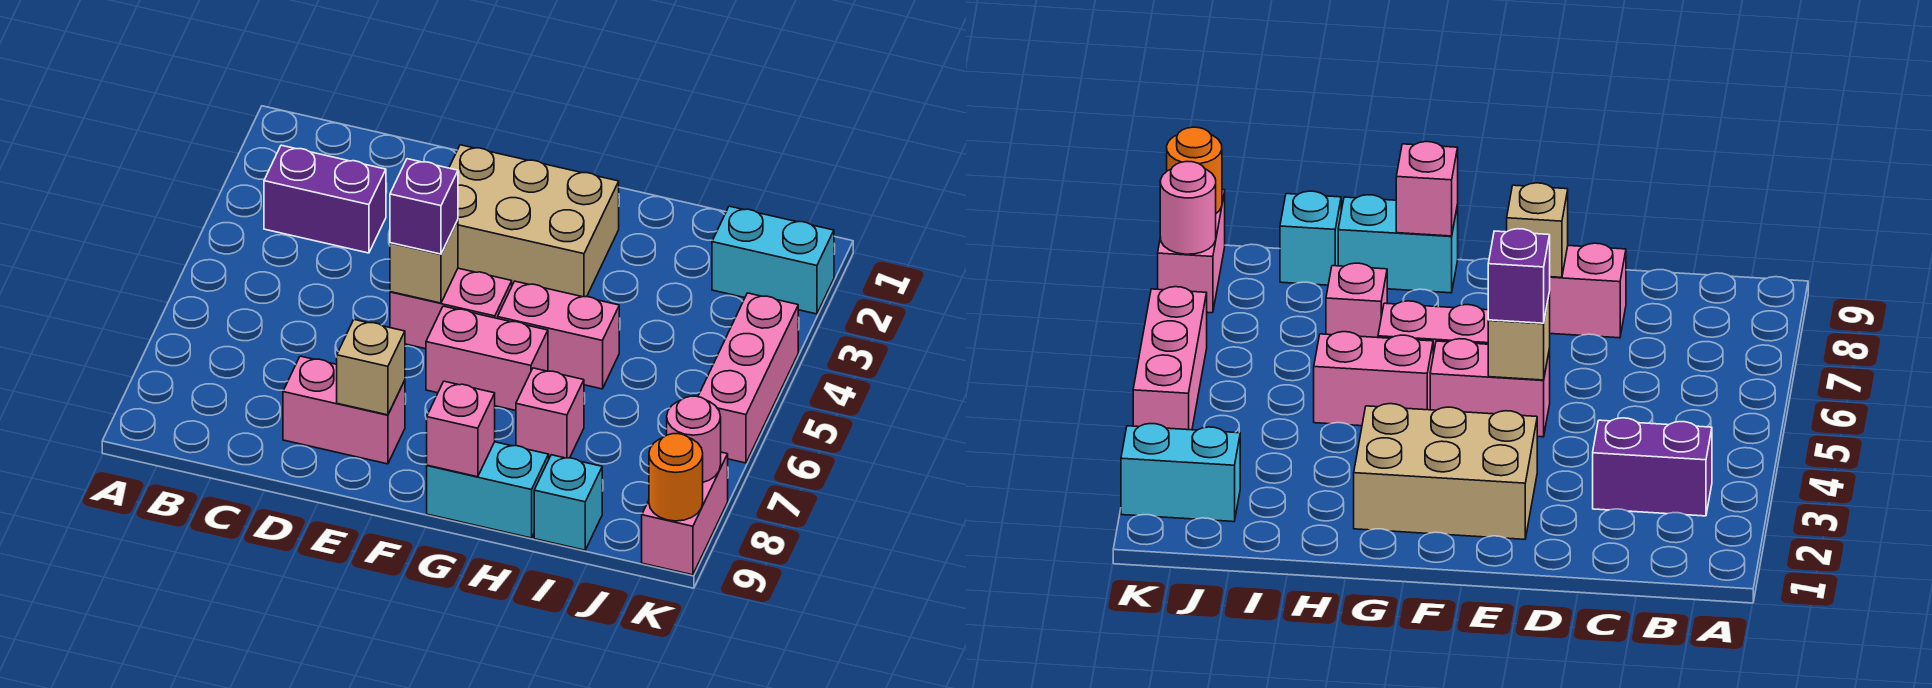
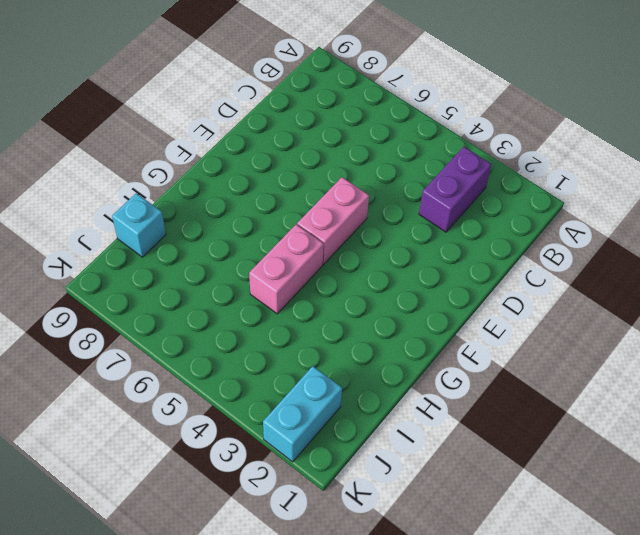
none -> pink 1x2 brick [283,356,405,464]
none -> tan 2x3 brick [449,145,619,297]
none -> pink 1x2 brick [426,306,548,411]

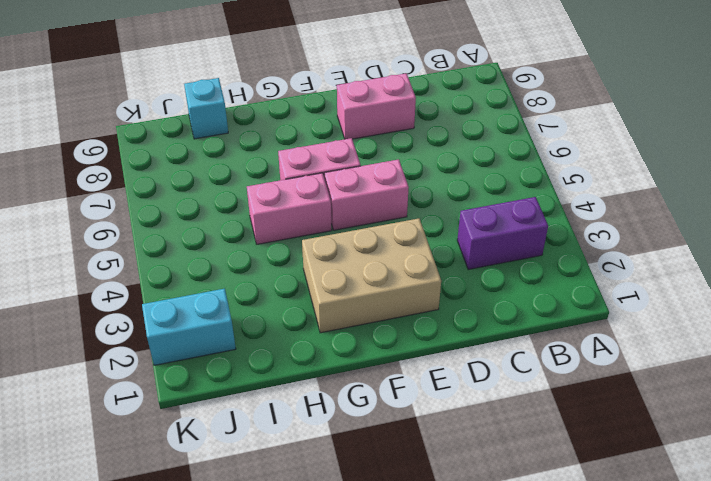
none -> cyan 1x2 brick [427,442,549,538]
none -> pink 1x1 brick [516,368,584,458]
none -> pink 1x3 brick [698,293,798,463]

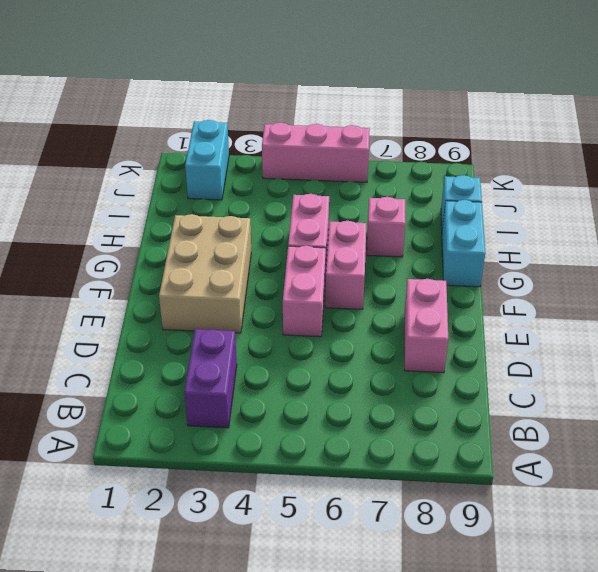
none -> pink 1x2 brick [642,452,728,575]
none -> tan 1x1 brick [390,220,458,303]
none -> tan 1x1 brick [337,320,405,415]

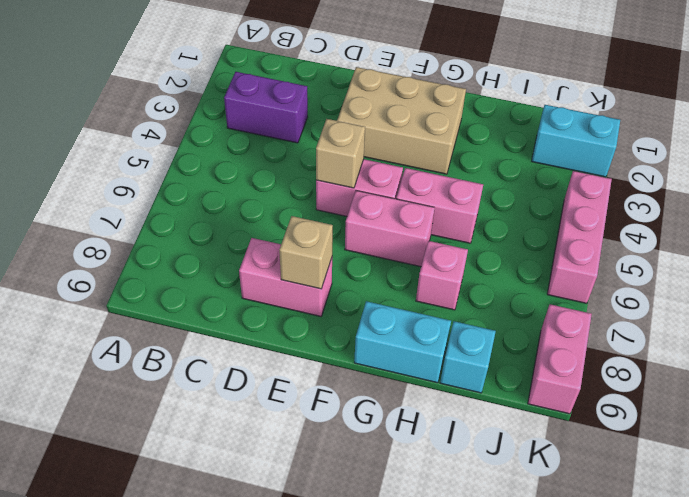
none -> pink 1x1 brick [427,381,495,477]
none -> pink 1x1 round brick [667,396,721,482]
none -> orange 1x1 round brick [649,434,703,521]

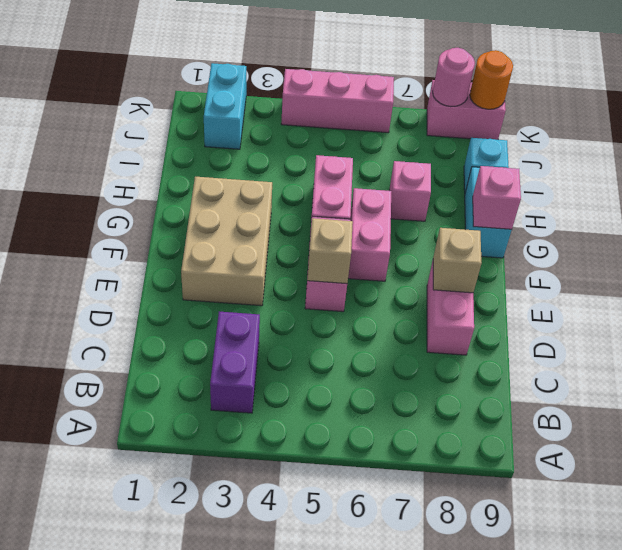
none -> purple 1x1 brick [390,159,458,254]

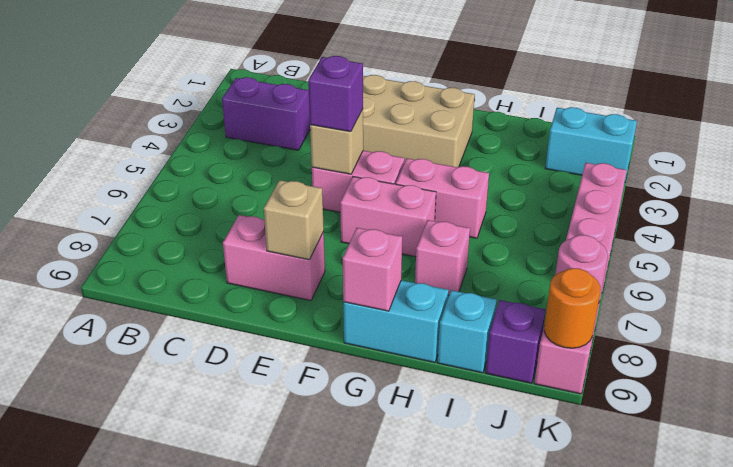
purple 1x1 brick [486,300,546,383] -> none

